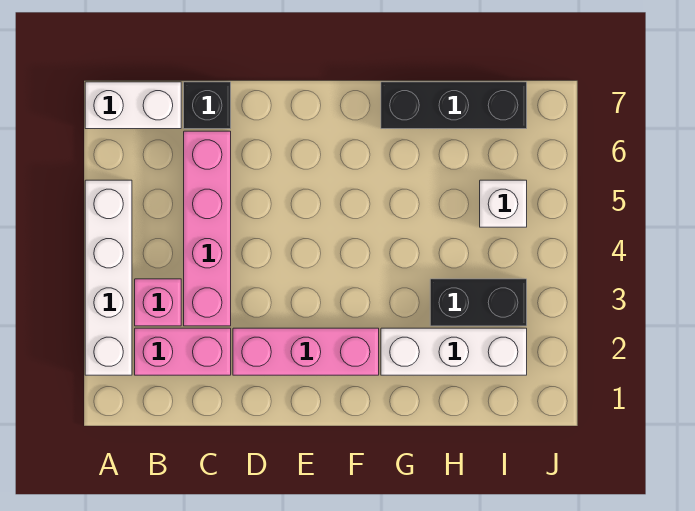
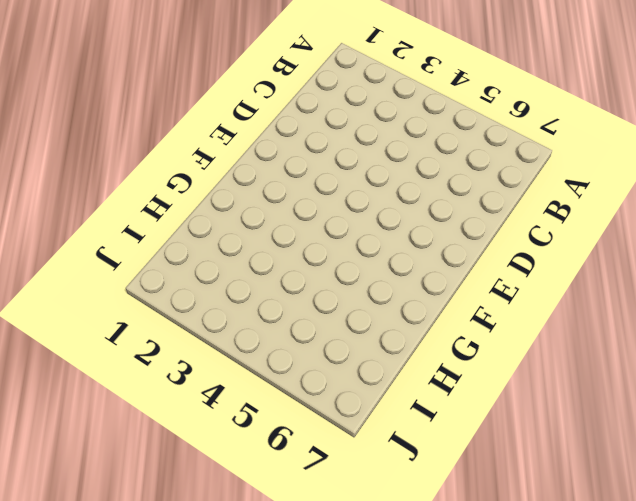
none -> white 1x4 brick [85,180,132,375]
none -> white 1x2 brick [85,82,181,129]

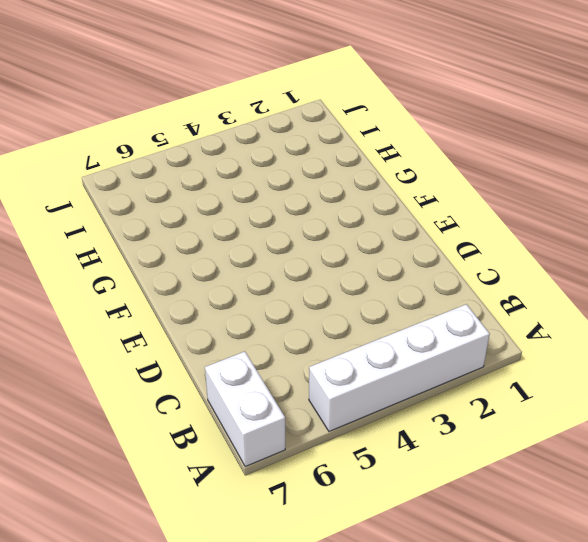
none -> pink 1x2 brick [135,328,231,375]
none -> pink 1x1 brick [135,279,181,326]

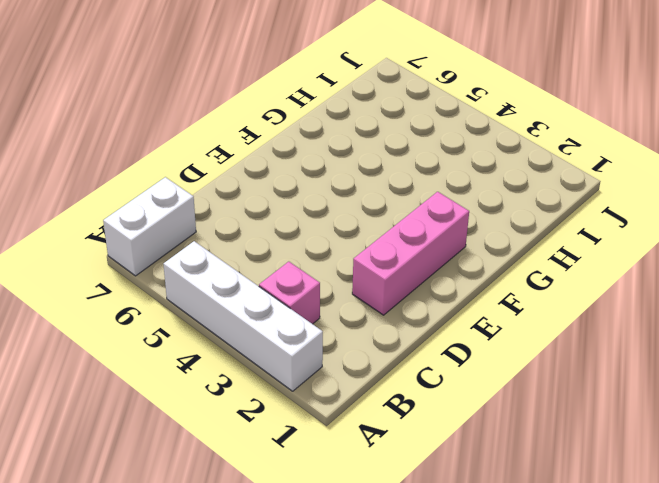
none -> pink 1x2 brick [135,328,231,375]
none -> pink 1x4 brick [184,131,231,326]

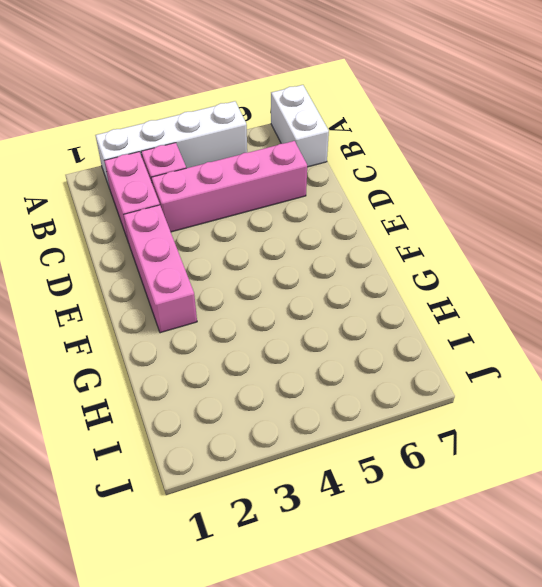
none -> black 1x1 brick [184,82,231,129]
none -> white 1x3 brick [381,328,527,375]

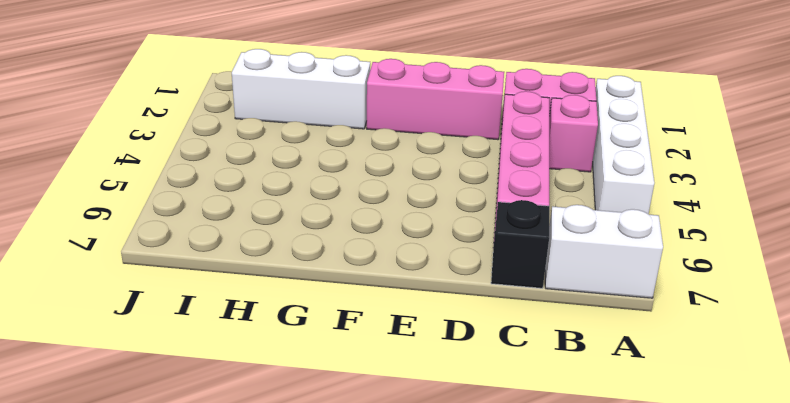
none -> black 1x3 brick [381,82,527,129]
none -> black 1x2 brick [430,279,527,326]

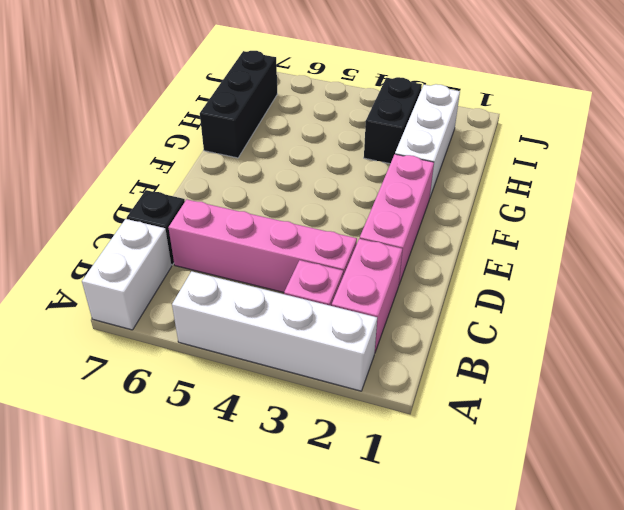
none -> white 1x1 brick [480,180,527,227]

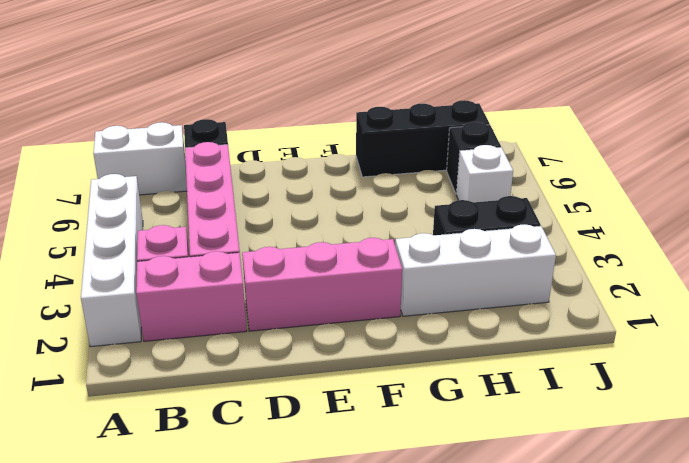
black 1x1 brick [447,122,501,193] -> none

